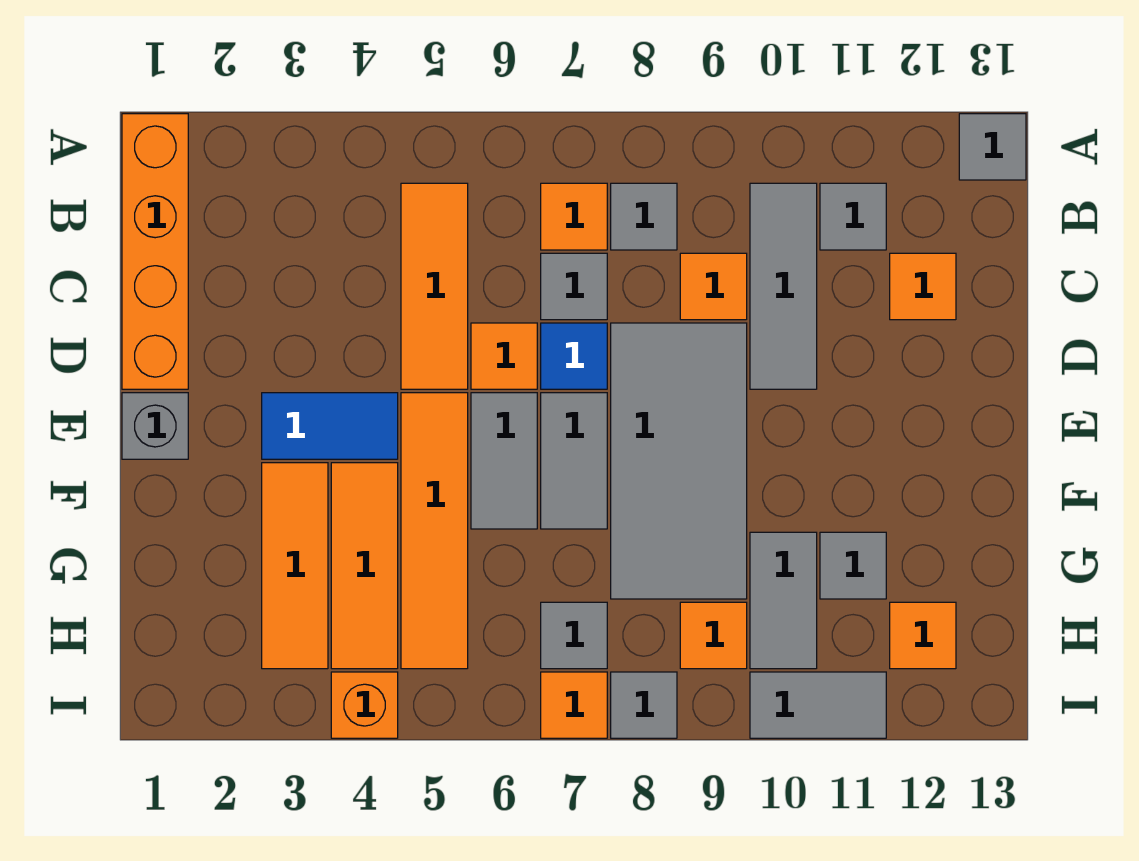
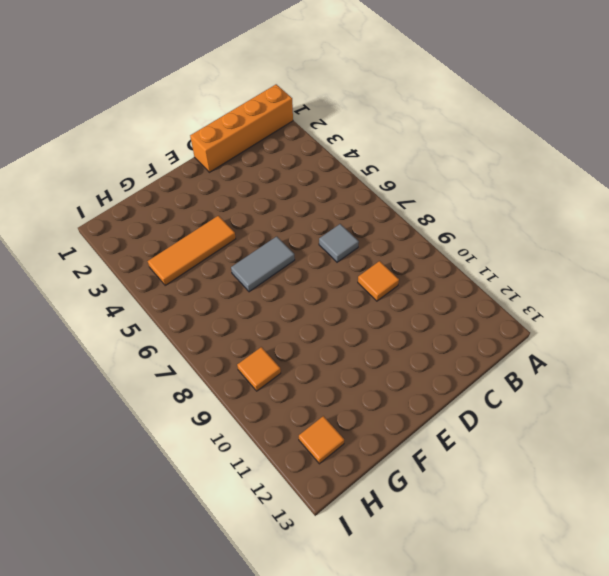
none -> grey 1x1 tile [959,114,1026,180]
none -> orange 1x3 tile [401,183,468,389]
none -> orange 1x1 tile [541,183,607,250]

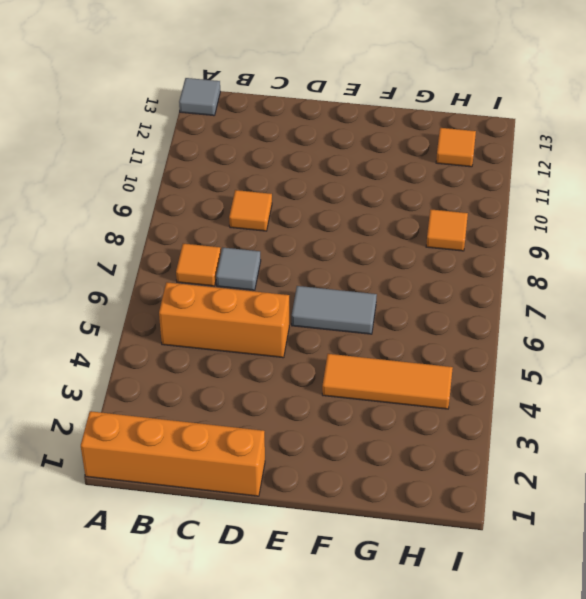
orange 1x3 brick [159,282,289,358] -> orange 1x3 tile [401,183,468,389]
none -> grey 1x1 tile [611,183,677,250]
none -> grey 1x3 tile [750,183,817,389]
none -> grey 1x1 tile [820,183,886,250]

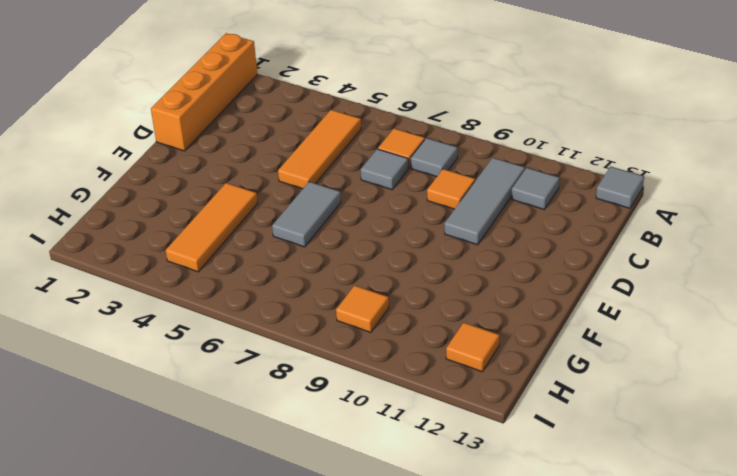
none -> orange 1x1 tile [890,253,956,320]
none -> orange 1x1 tile [471,323,537,389]
none -> blue 1x1 tile [541,323,607,389]

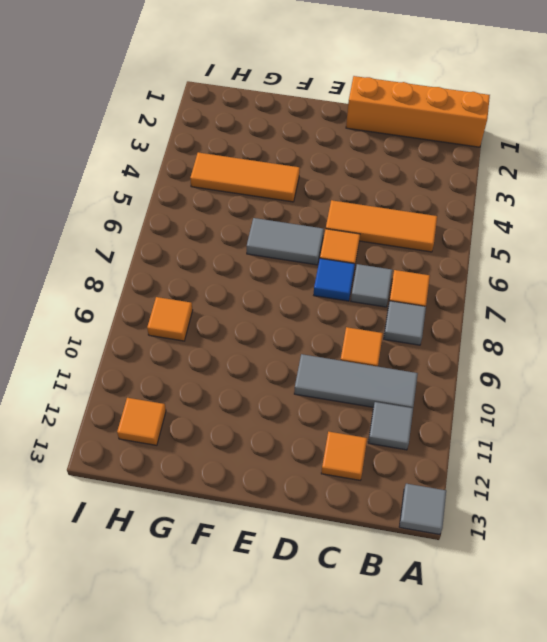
none -> grey 2x4 tile [611,323,747,599]
none -> grey 1x1 brick [122,393,188,459]
none -> blue 1x2 tile [262,393,398,459]

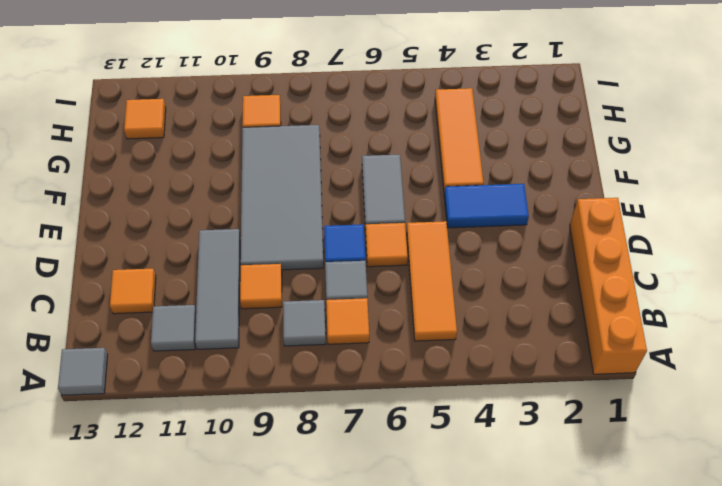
none -> grey 1x1 brick [122,393,188,459]
none -> orange 1x4 tile [401,393,468,669]
none -> grey 1x2 tile [541,393,607,529]

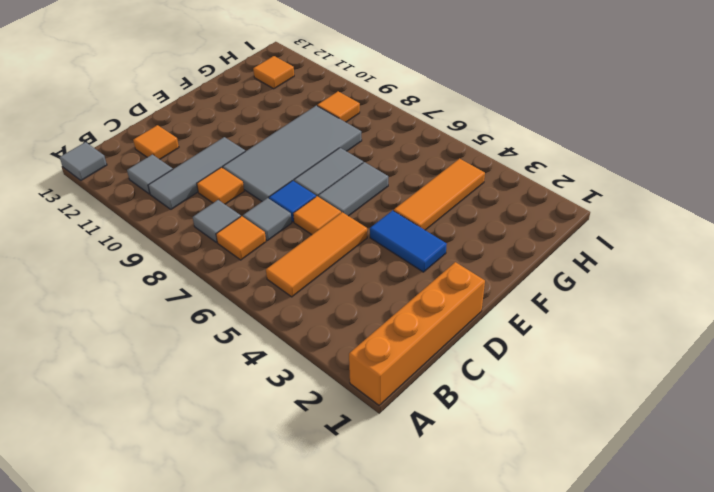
none -> grey 1x1 brick [122,393,188,459]
none -> orange 1x4 tile [401,393,468,669]
none -> orange 1x3 tile [262,463,328,669]

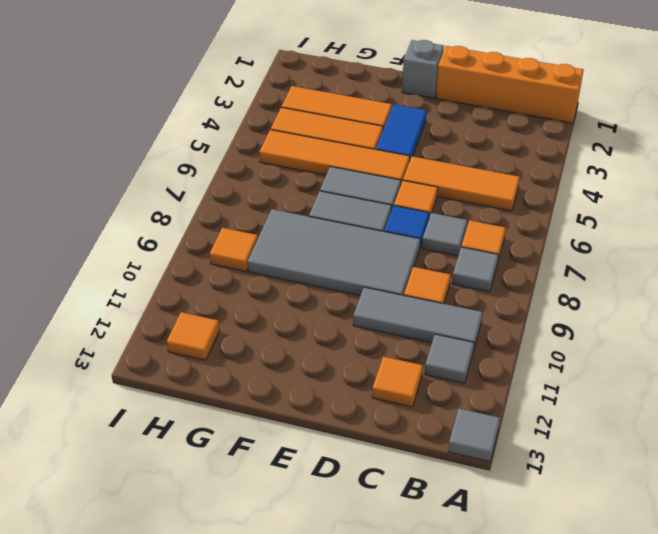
none -> grey 1x2 tile [750,532,817,669]
none -> grey 1x1 tile [820,532,886,599]
none -> grey 1x1 tile [541,602,607,669]

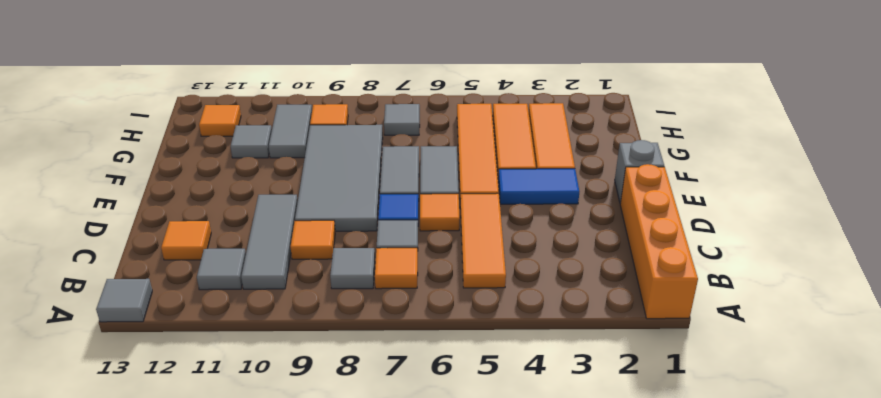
none -> orange 1x1 brick [331,672,398,738]
none -> orange 1x1 tile [541,672,607,738]
none -> grey 1x1 tile [611,672,677,738]

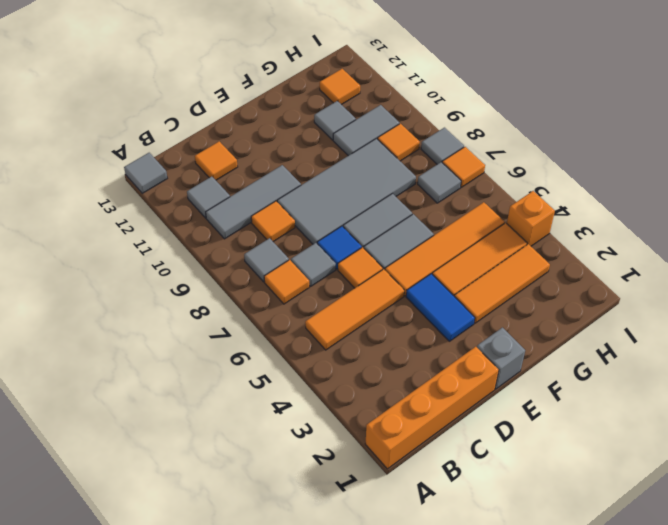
none -> grey 1x2 tile [750,672,886,738]

